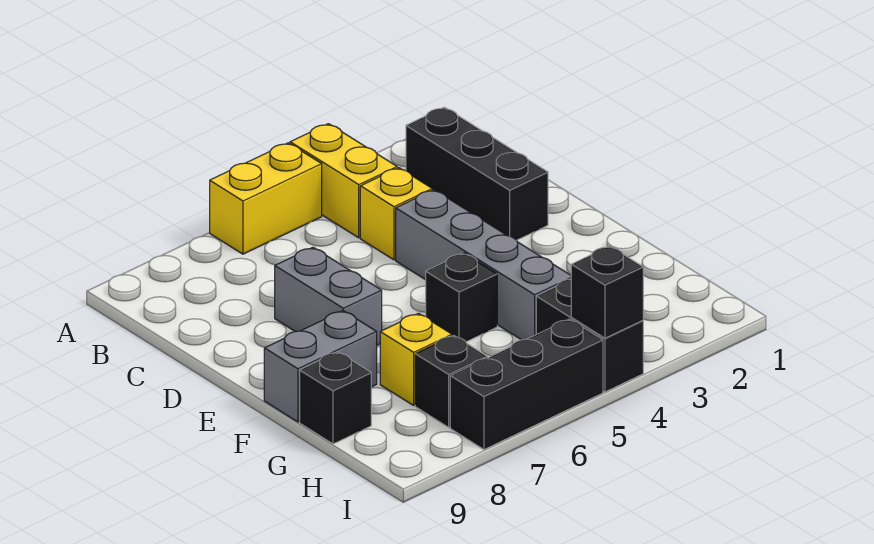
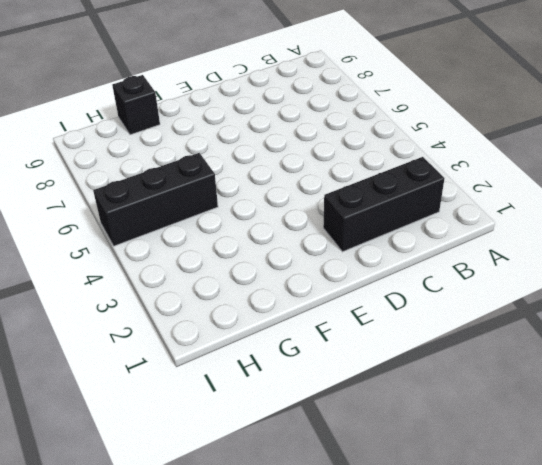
black 1x3 brick [93,153,218,246] -> black 1x3 brick turned to [450,319,603,450]
none -> yellow 1x2 brick [290,124,397,238]
none -> yellow 1x2 brick [210,143,322,254]
none -> yellow 1x1 brick [360,168,432,260]

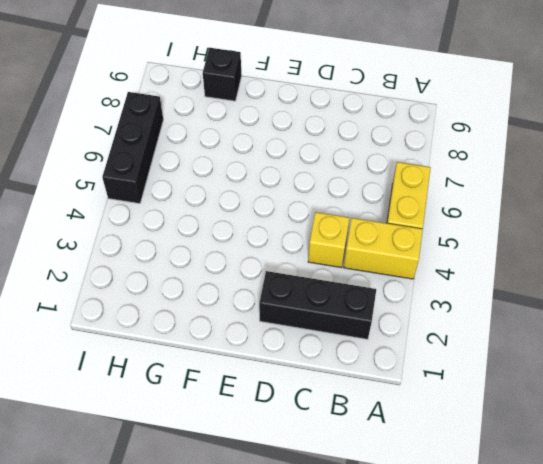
none -> grey 1x4 brick [396,190,571,340]
none -> grey 1x2 brick [275,247,382,345]
none -> black 1x1 brick [426,253,497,342]

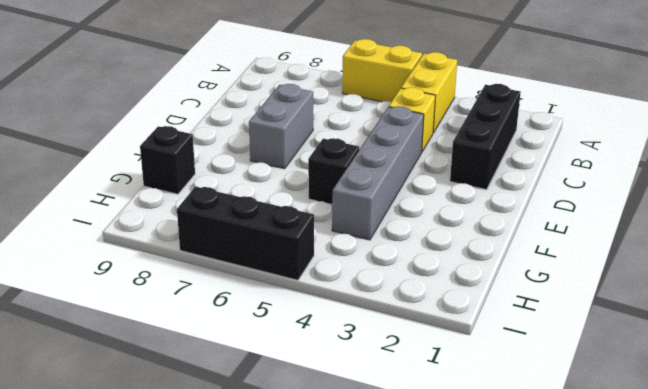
none -> grey 1x2 brick [264,311,377,422]
none -> yellow 1x1 brick [380,313,452,405]
none -> black 1x2 brick [536,279,643,392]

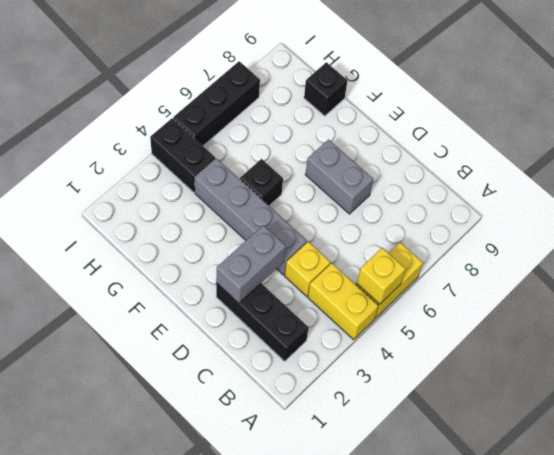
yellow 1x1 brick [357,248,406,304] -> yellow 1x1 brick moved to [380,313,452,405]
grey 1x2 brick [216,225,286,303] -> grey 1x2 brick moved to [264,311,377,422]
none -> black 1x1 brick [415,335,487,427]
none -> black 1x1 brick [571,246,643,338]

